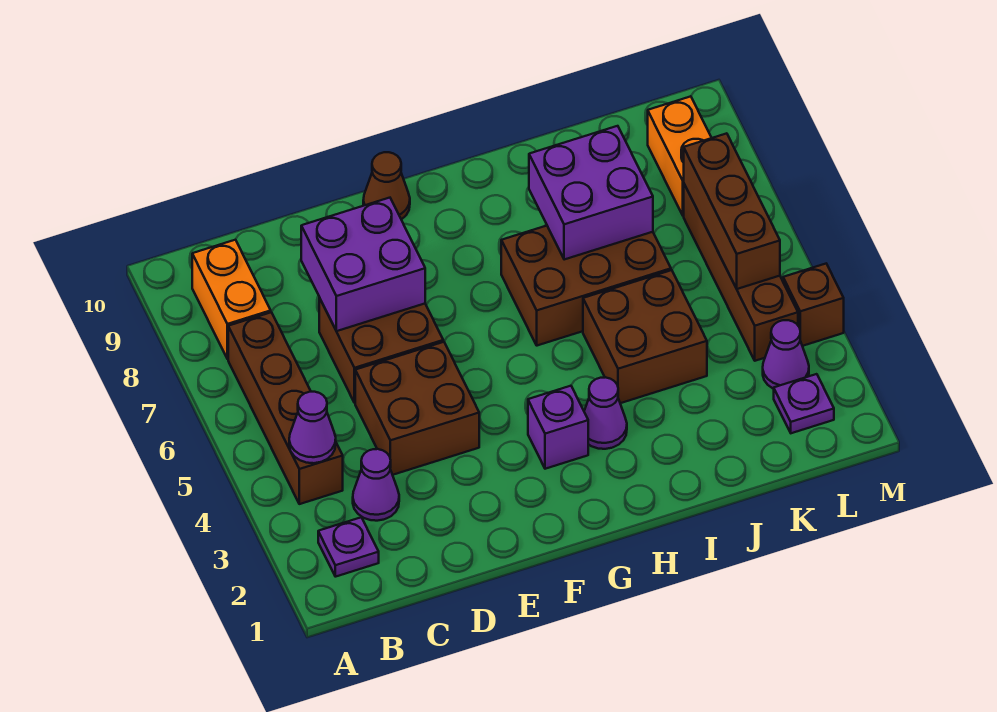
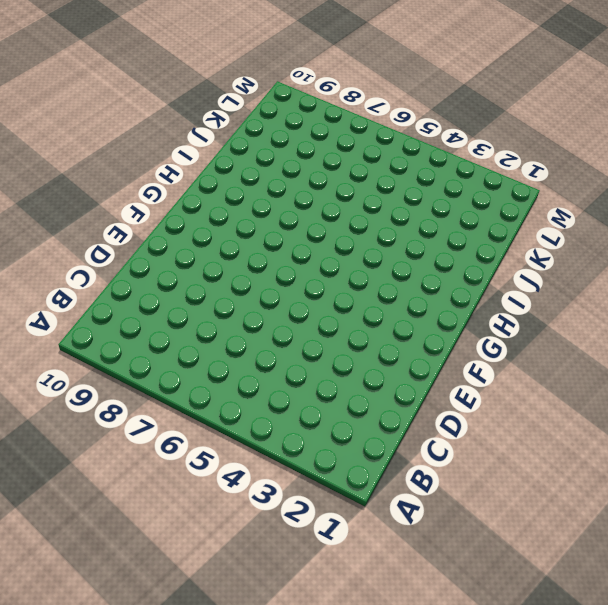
none -> purple 1x1 plate [318,517,379,577]
none -> brown 1x4 brick [228,312,343,504]
none -> orange 1x2 brick [192,240,271,359]

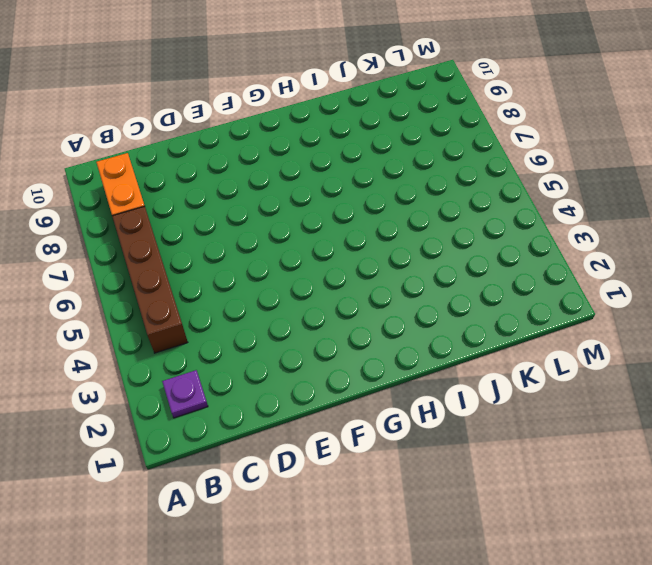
none -> purple 1x1 cone [353,449,399,521]
none -> brown 2x2 brick [355,342,479,475]
none -> brown 2x2 brick [319,297,443,403]

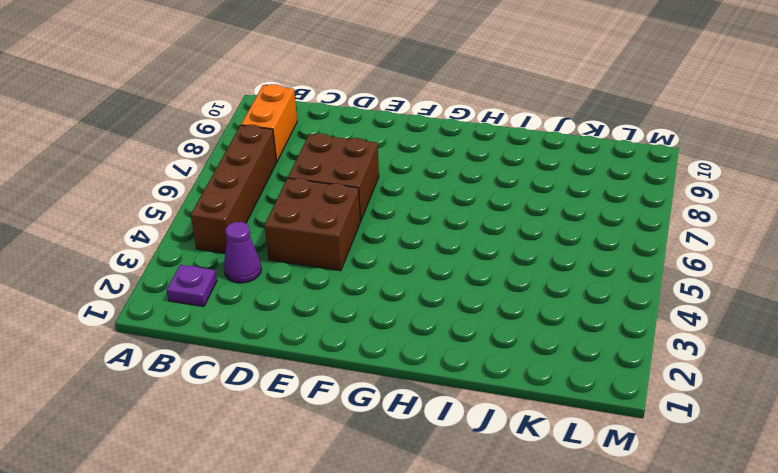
none -> brown 1x1 cone [363,152,410,220]
none -> purple 1x1 brick [528,386,588,469]
none -> purple 1x1 cone [584,377,627,449]

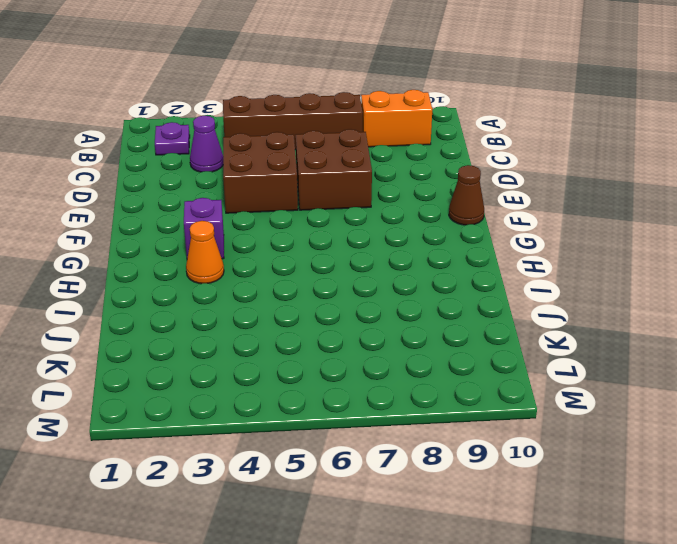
orange 1x1 cone [186,221,224,284] -> purple 1x1 cone [584,377,627,449]
none -> brown 2x3 brick [501,226,671,346]
none -> brown 2x2 brick [583,270,707,403]
none -> purple 1x1 plate [774,374,834,433]

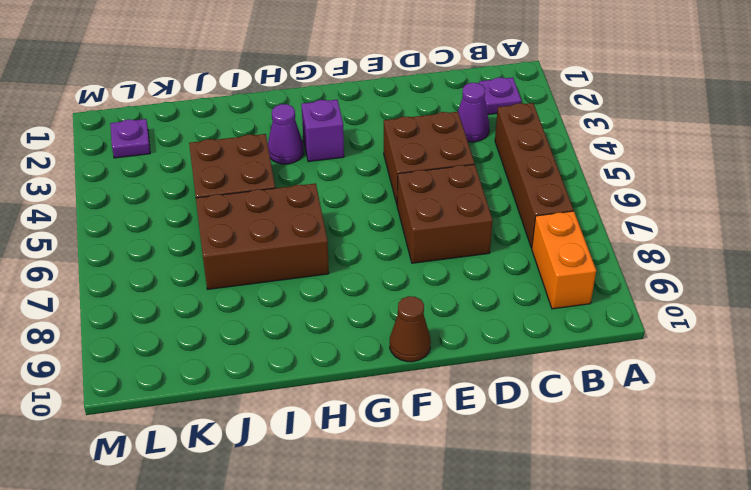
none -> purple 1x1 cone [763,320,809,389]
none -> brown 1x4 brick [684,184,798,361]
none -> orange 1x2 brick [648,96,711,216]

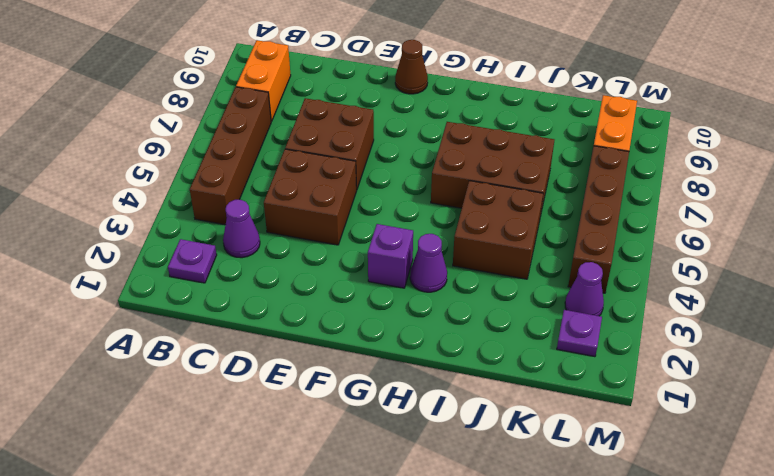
none -> brown 1x1 brick [783,264,844,346]
none -> purple 1x1 cone [289,392,336,463]
none -> purple 2x2 brick [301,198,425,331]

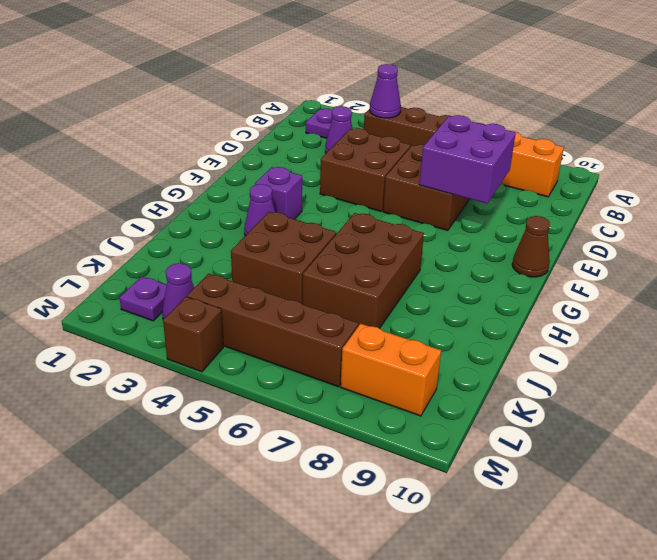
none -> purple 2x2 brick [529,126,653,260]
none -> brown 1x3 brick [684,133,780,289]

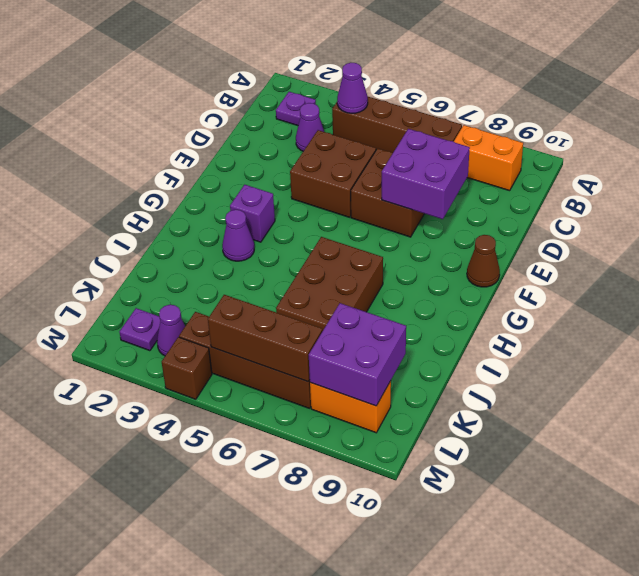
purple 2x2 brick [309,303,406,406] -> purple 2x2 brick moved to [529,126,653,260]
none -> brown 2x2 brick [583,270,707,403]

